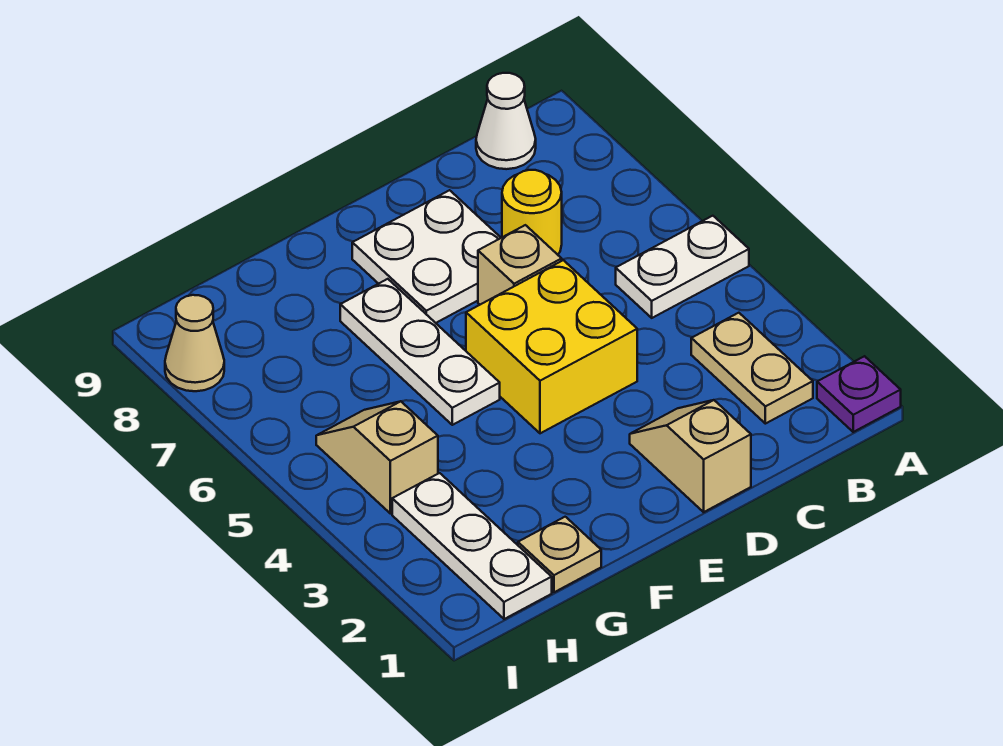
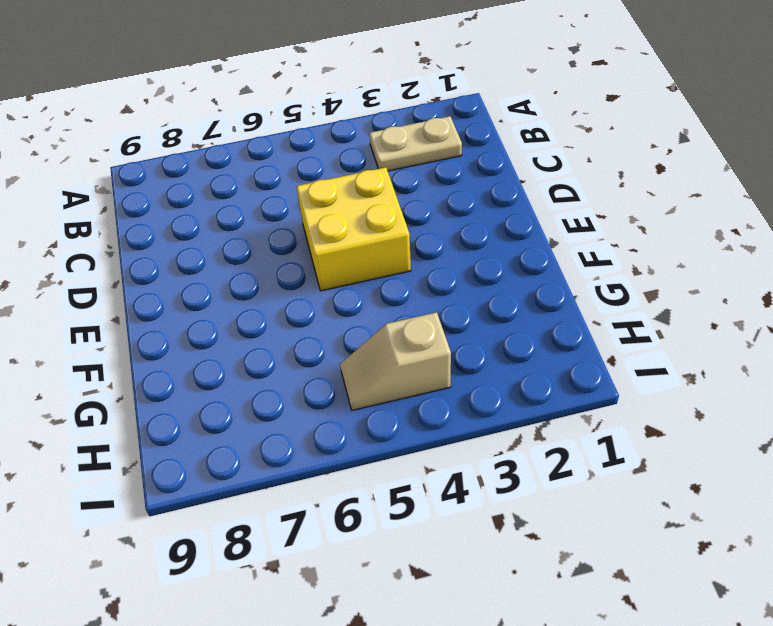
none -> purple 1x1 plate [817,356,901,432]
none -> white 1x2 plate [616,216,749,318]
none -> white 1x1 cone [476,73,536,169]

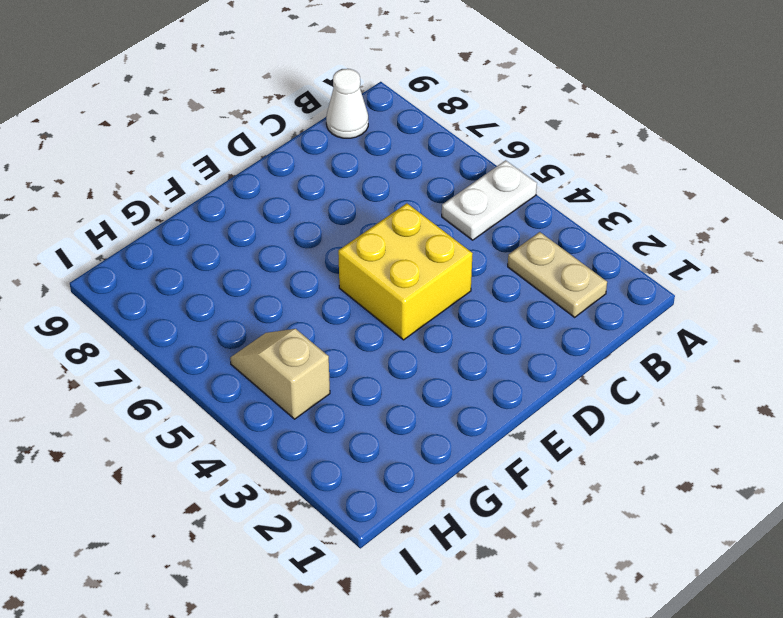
none -> purple 1x1 plate [817,356,901,432]
none -> yellow 1x1 round brick [502,170,562,255]
none -> tan 1x2 slope [630,400,751,512]

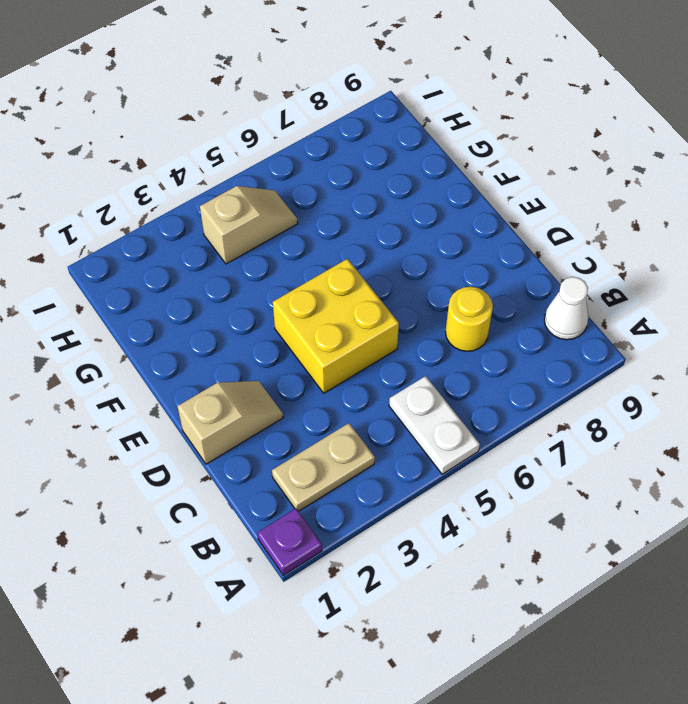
none -> tan 1x1 brick [478,225,562,305]
none -> white 2x2 plate [352,190,501,323]
none -> white 1x3 plate [340,279,500,425]

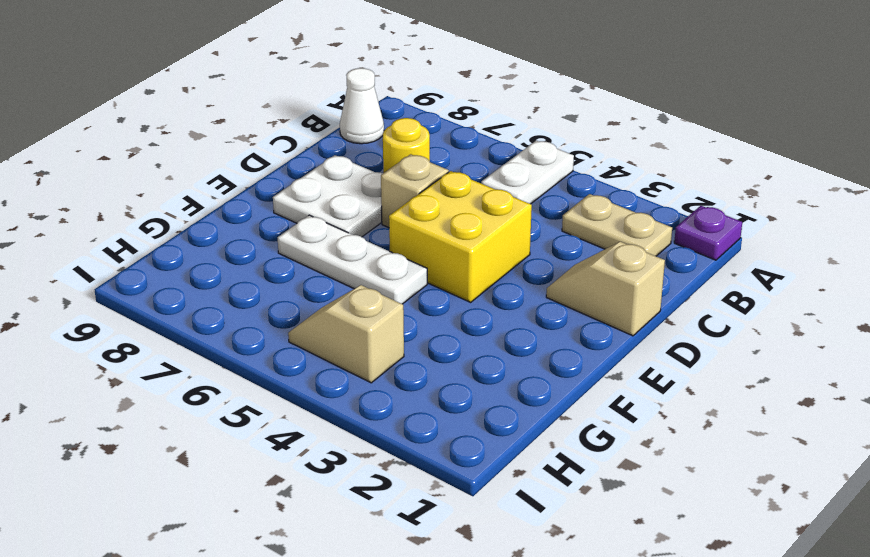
none -> tan 1x1 plate [518,517,601,592]
none -> white 1x3 plate [392,473,552,619]
none -> tan 1x1 cone [165,295,224,391]

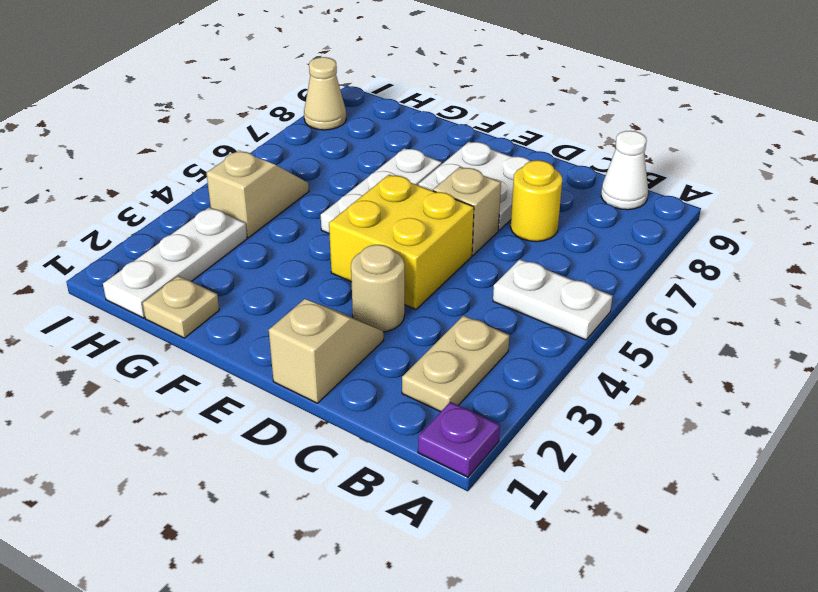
tan 1x1 round brick [351,245,405,332] -> none

